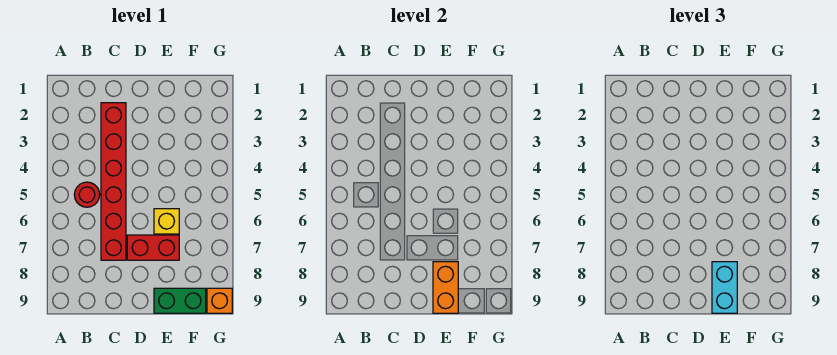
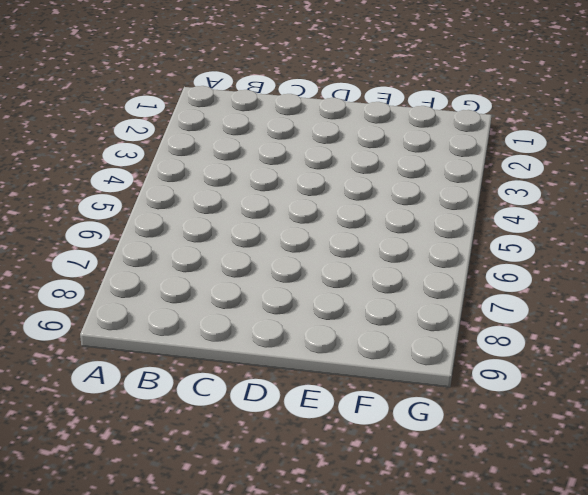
none -> red 1x1 round brick [74,182,100,207]
none -> red 1x6 brick [101,103,126,260]

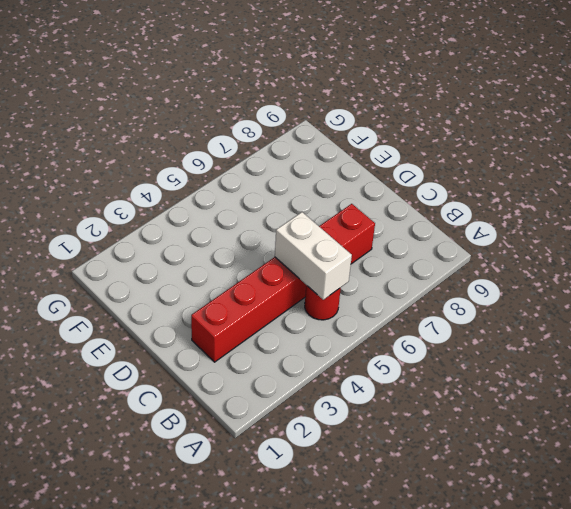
white 1x2 brick [275,212,352,300] -> none
none -> red 1x2 brick [127,235,179,260]
none -> yellow 1x1 brick [154,209,179,234]

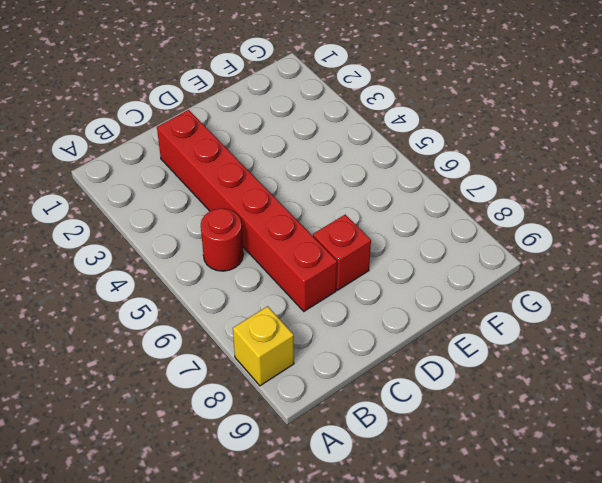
yellow 1x1 brick [233,306,294,386] -> yellow 1x1 brick moved to [154,209,179,234]
red 1x1 brick [313,215,371,290] -> red 1x2 brick [127,235,179,260]
none -> green 1x2 brick [154,288,206,313]
none -> orange 1x1 brick [207,288,232,313]

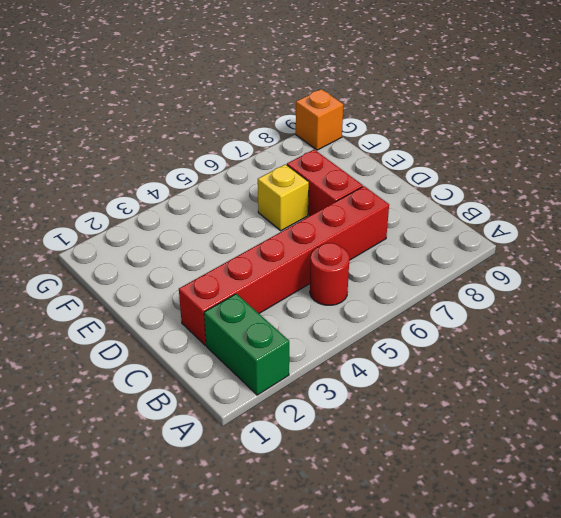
green 1x2 brick [204,294,289,395] -> green 1x2 brick moved to [154,288,206,313]
none -> orange 1x2 brick [433,262,458,313]
none -> cyan 1x2 brick [712,262,737,313]

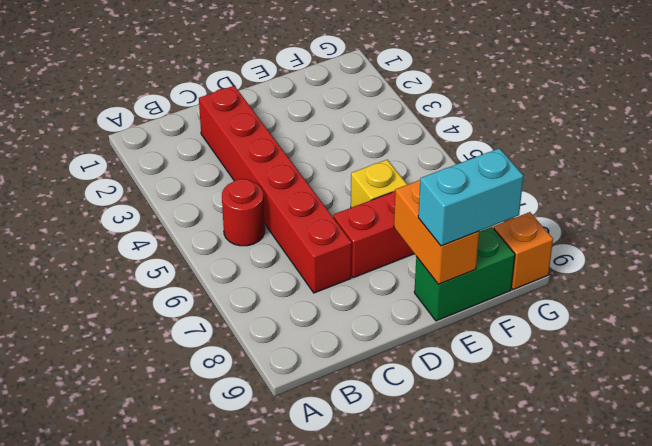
cyan 1x2 brick [418,148,523,246] -> cyan 1x2 brick turned to [712,262,737,313]

